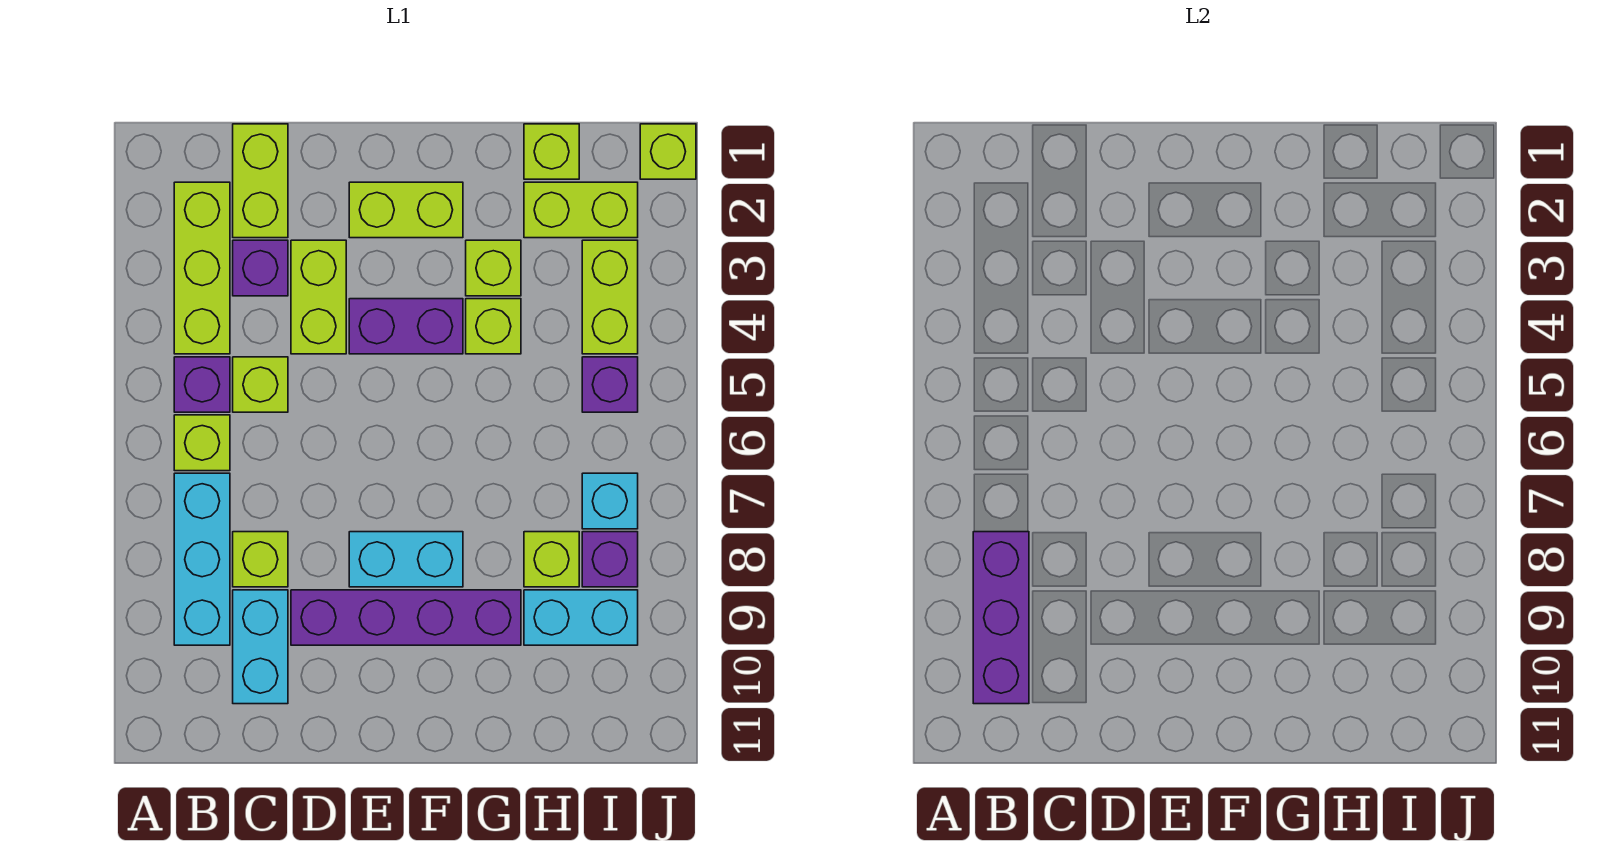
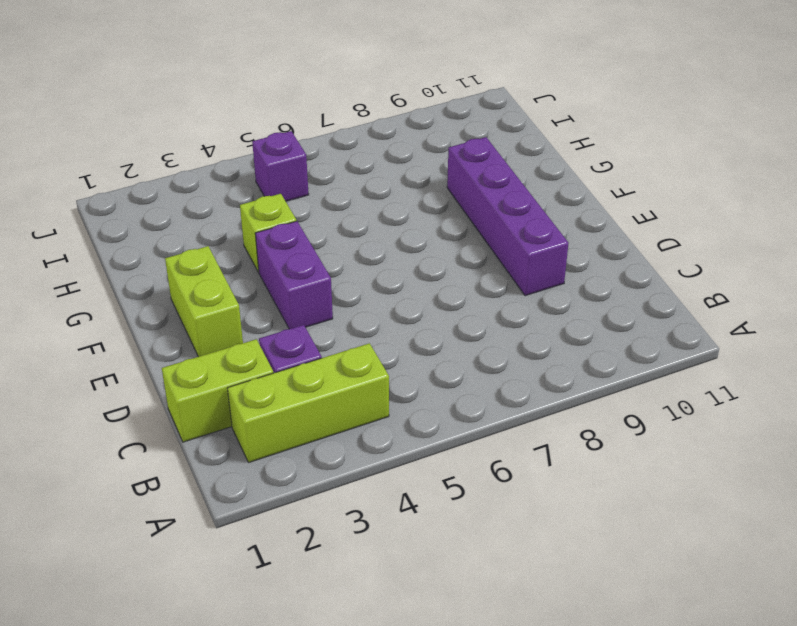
none -> purple 1x1 brick [174,357,230,412]
none -> lime 1x1 brick [174,415,230,471]
none -> cyan 1x3 brick [174,473,230,645]

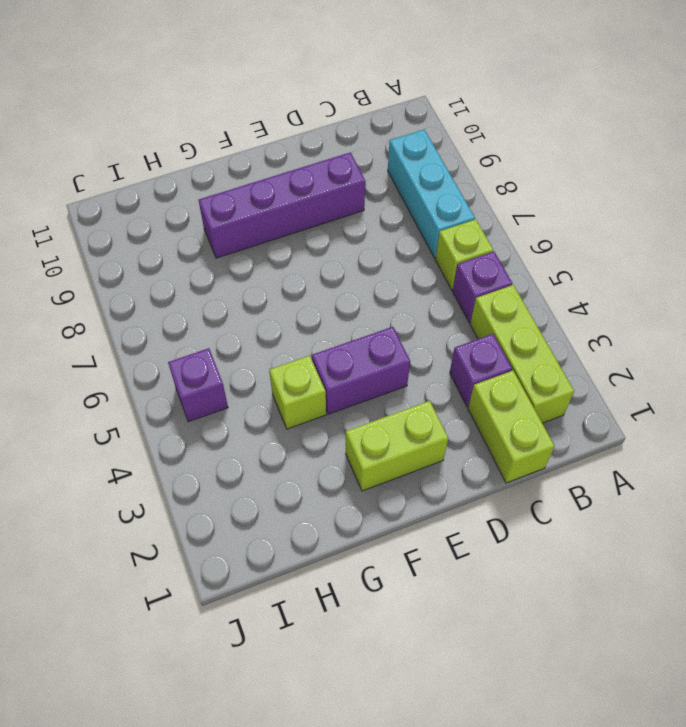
none -> lime 1x1 brick [233,357,288,412]
none -> lime 1x1 brick [233,532,288,587]
none -> cyan 1x2 brick [233,590,288,704]

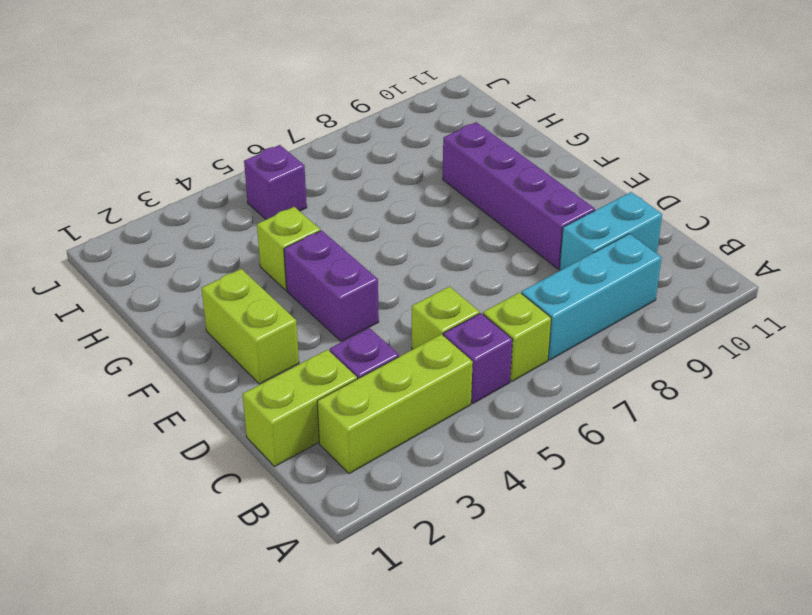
none -> lime 1x1 brick [233,532,288,587]
none -> lime 1x2 brick [291,240,346,354]
none -> cyan 1x2 brick [349,532,463,587]

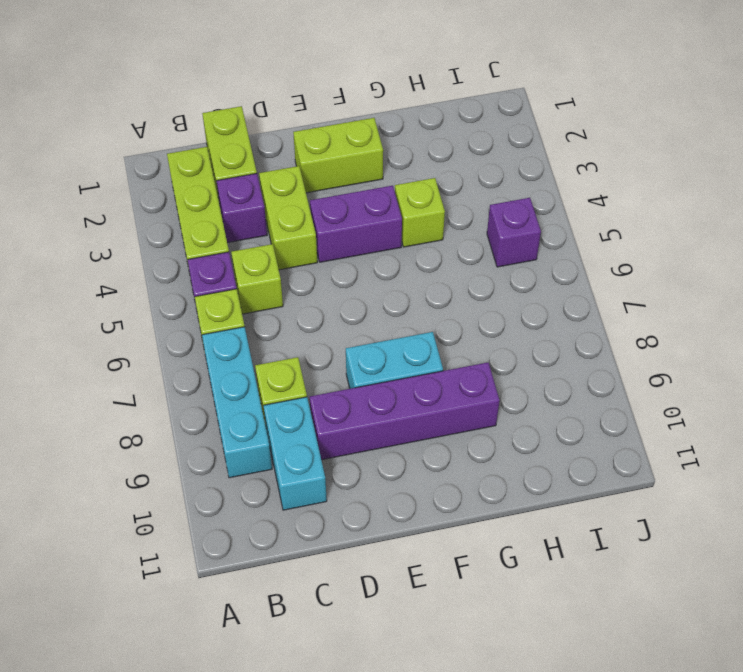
none -> lime 1x1 brick [466,240,521,296]
none -> lime 1x1 brick [524,124,579,179]
none -> lime 1x2 brick [524,182,638,238]

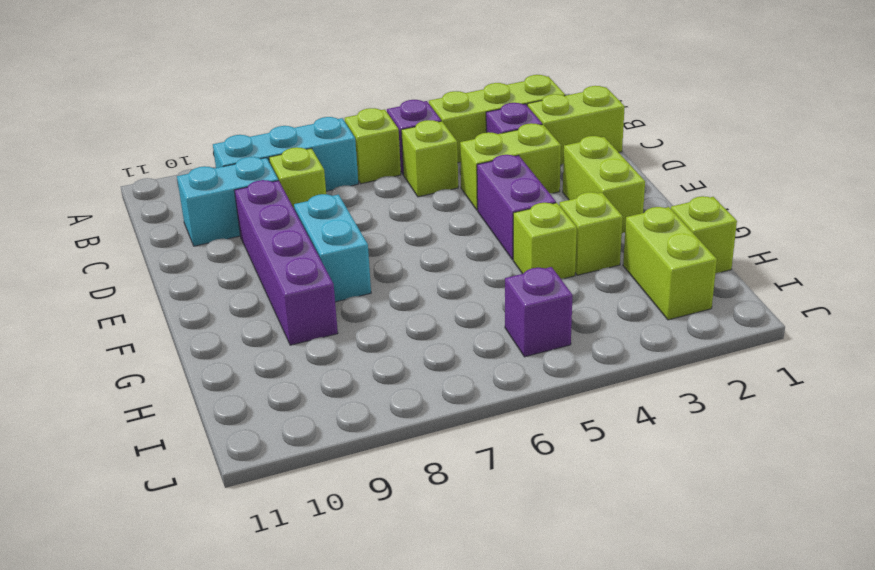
none -> lime 1x1 brick [524,532,579,587]
none -> cyan 1x2 brick [524,590,638,645]
none -> lime 1x2 brick [582,240,638,354]

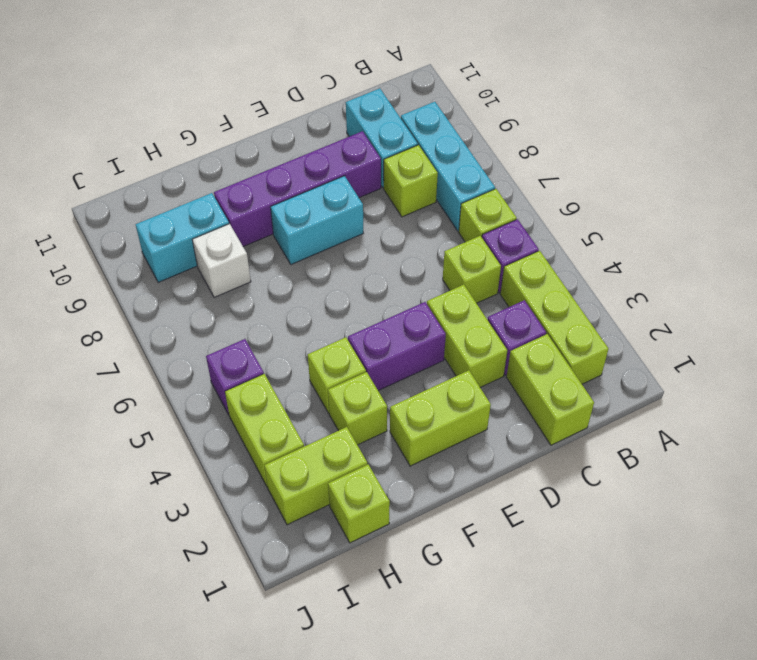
white 1x1 brick [192,224,251,298] -> lime 1x1 brick [524,532,579,587]
none -> cyan 1x1 brick [582,473,638,529]
none -> purple 1x1 brick [582,532,638,587]
none -> lime 1x1 brick [640,124,696,179]

